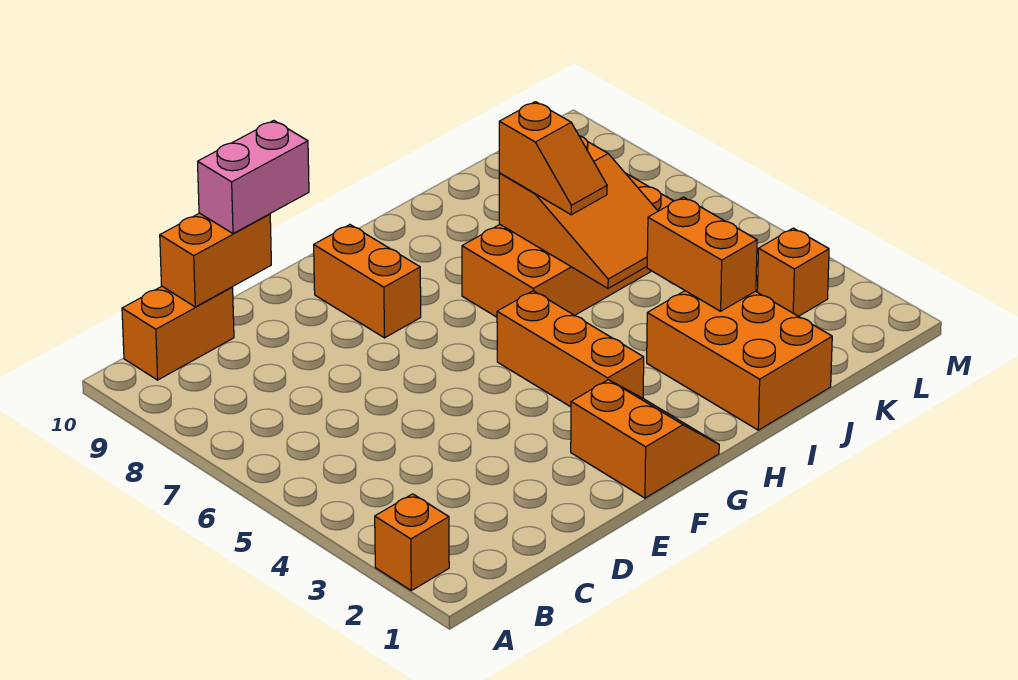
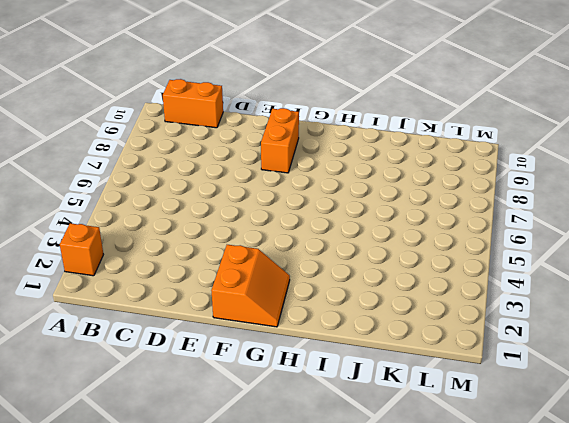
none -> orange 1x3 brick [497,291,644,407]
none -> orange 2x4 brick [462,174,673,317]
none -> orange 2x3 brick [647,291,832,430]

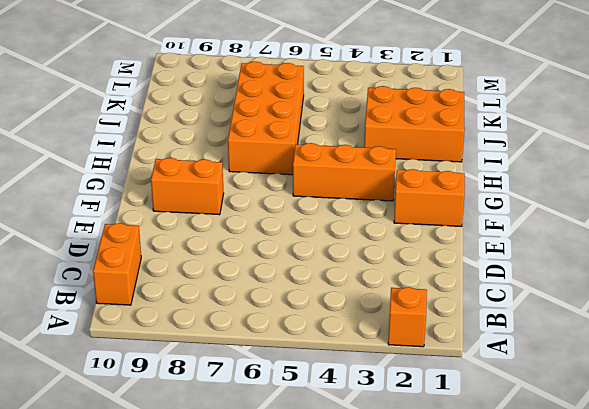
none -> orange 1x1 brick [757,228,829,316]
none -> orange 1x2 brick [160,213,271,307]
none -> orange 2x3 slope [499,136,658,288]

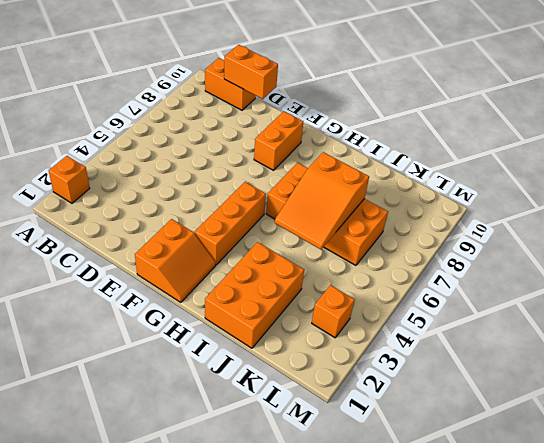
none -> orange 1x2 brick [647,197,757,311]
none -> pink 1x2 brick [198,121,309,234]
none -> orange 1x2 slope [499,102,607,215]

